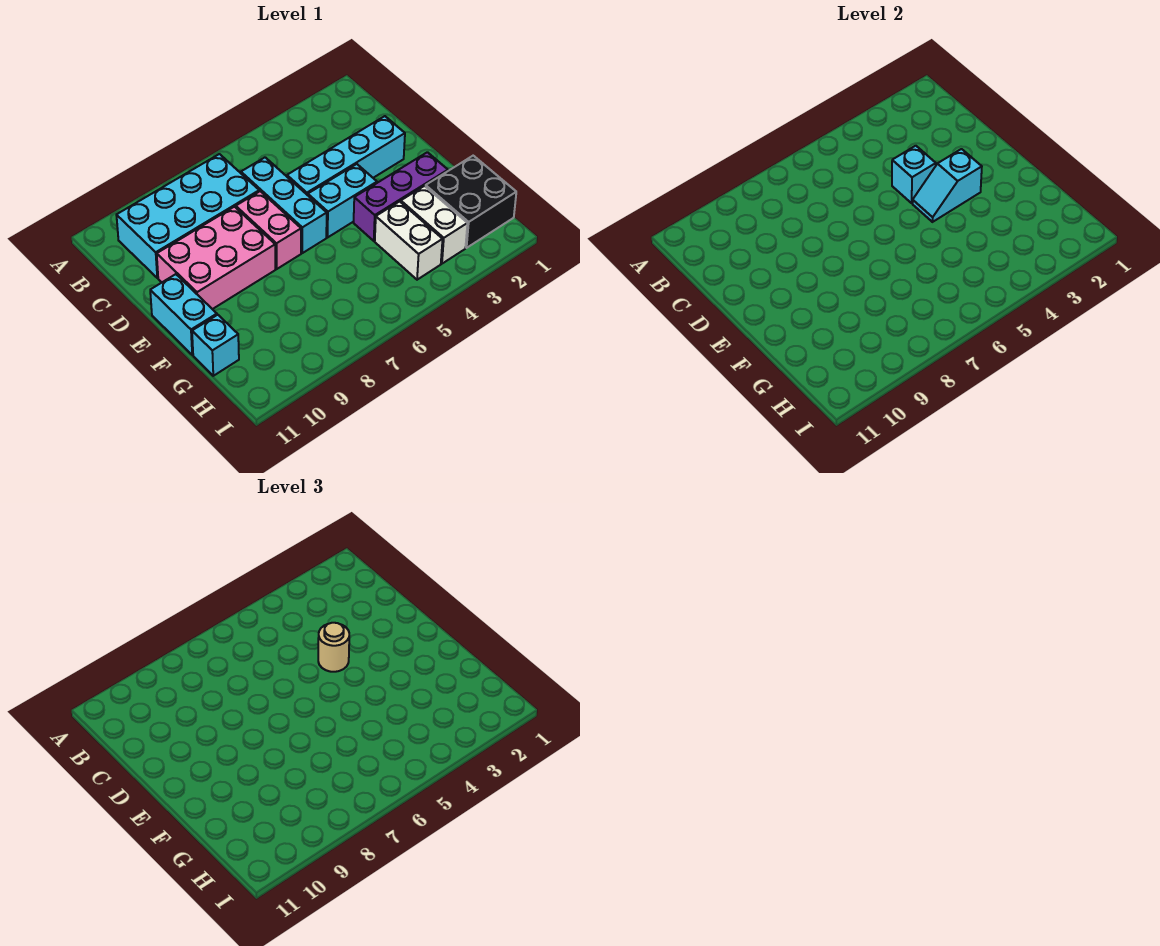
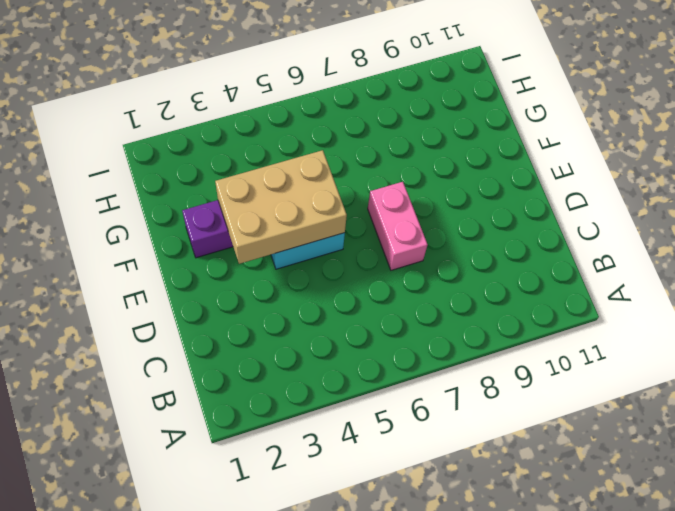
tan 2x3 brick [215,150,347,264] -> cyan 1x2 slope [913,149,982,222]
none -> cyan 2x4 brick [116,154,259,278]
none -> cyan 1x3 brick [241,157,327,253]
none -> cyan 1x4 brick [287,116,405,195]

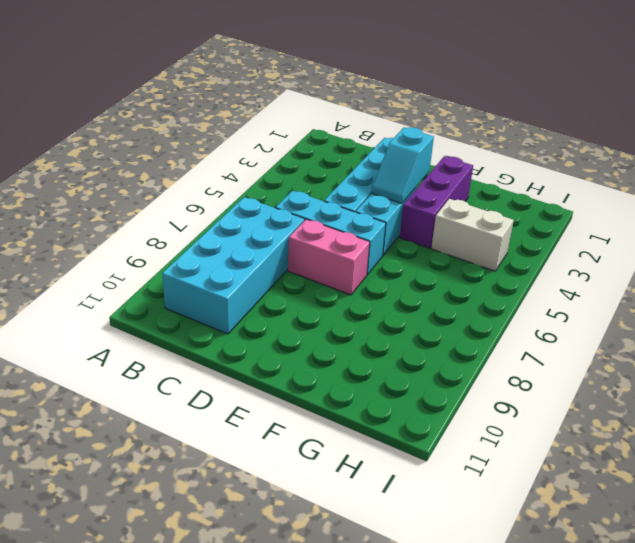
none -> pink 2x3 brick [157,207,275,309]
none -> cyan 1x2 brick [150,274,217,355]
none -> black 2x2 brick [426,156,516,248]

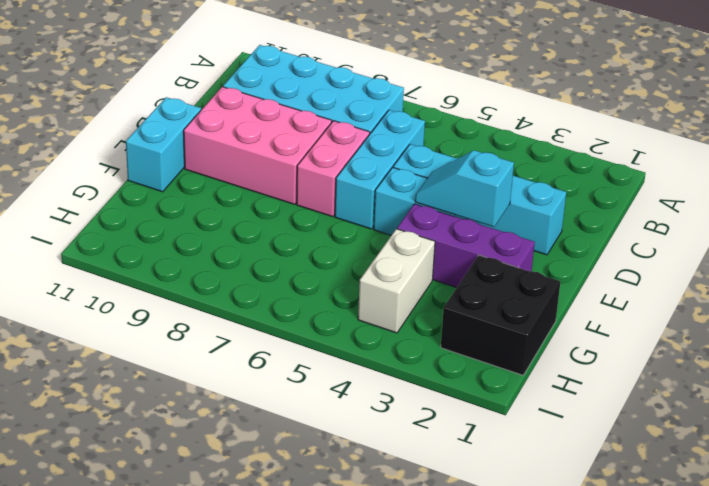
none -> white 1x2 brick [401,186,467,264]
none -> cyan 1x1 brick [192,315,239,376]
none -> cyan 1x1 brick [892,146,936,203]

